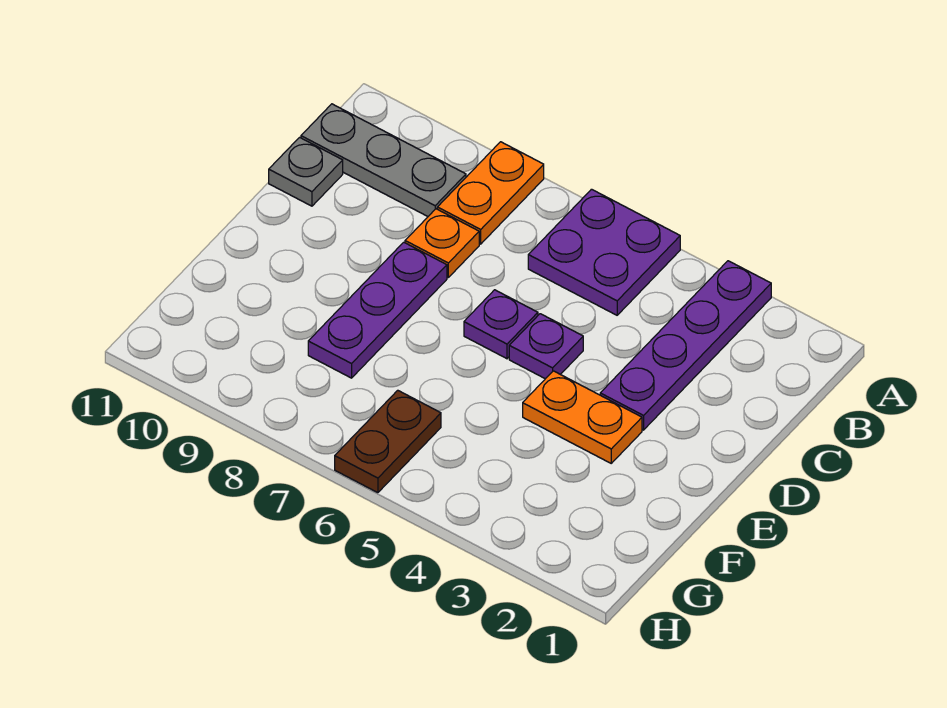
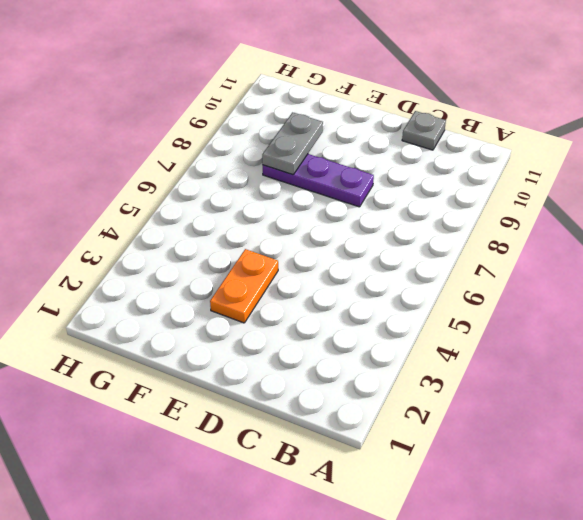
grey 1x2 plate [262,112,323,175] -> none
none -> purple 1x4 plate [600,261,771,430]
none -> purple 2x2 plate [528,189,680,315]

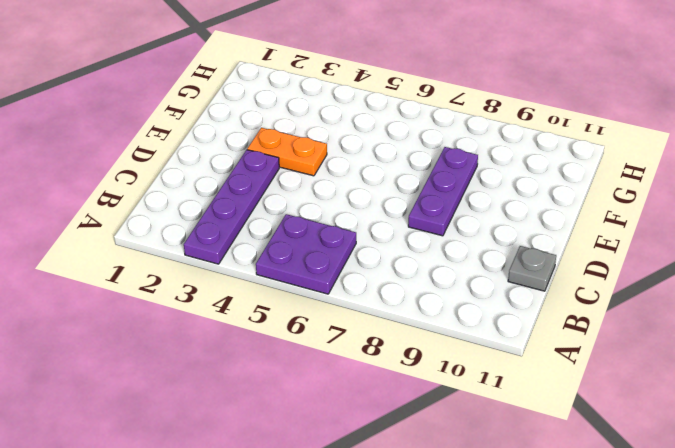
none -> orange 1x2 plate [437,142,544,244]
none -> grey 1x3 plate [301,104,466,216]

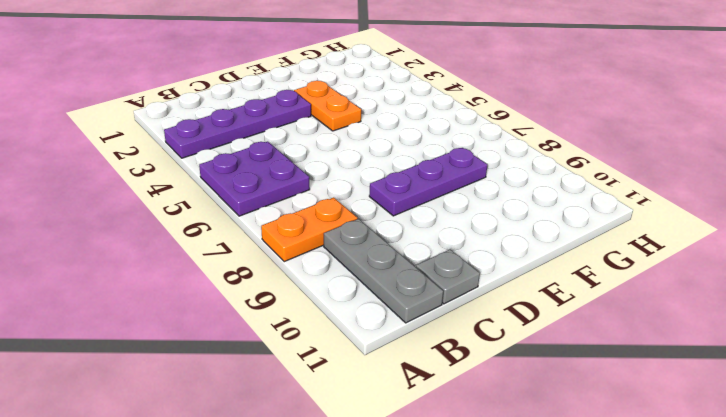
none -> orange 1x1 plate [405,209,479,277]
none -> purple 1x1 plate [509,314,583,379]

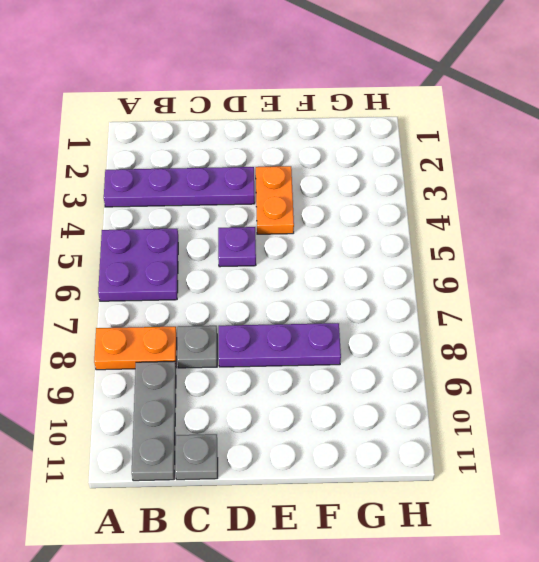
grey 1x1 plate [177,326,217,368] -> orange 1x1 plate [405,209,479,277]
none -> purple 1x1 plate [464,290,538,359]
none -> brown 1x2 plate [335,390,441,493]

